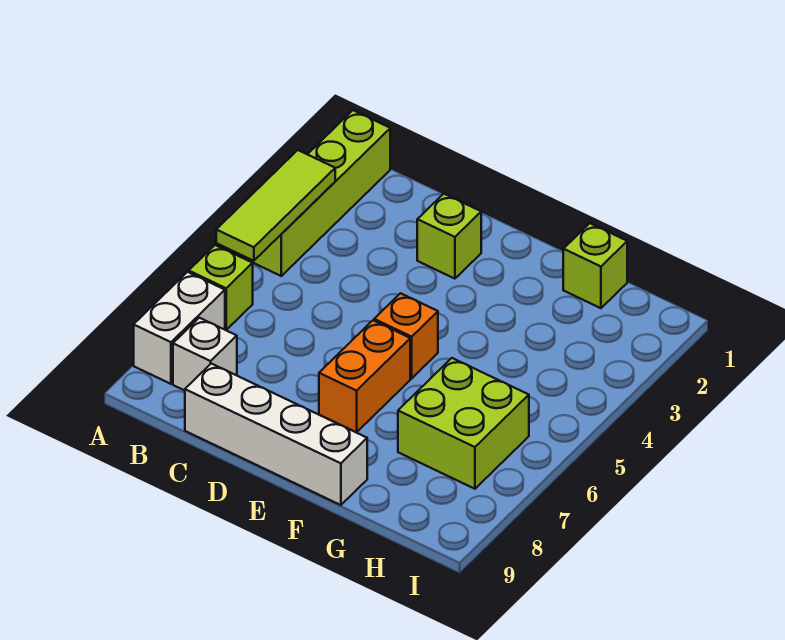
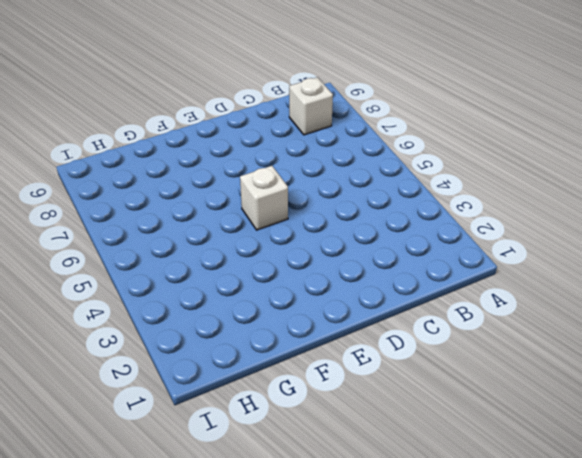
white 1x1 brick [240,166,288,230] -> orange 1x1 brick [374,293,438,378]
none -> lime 1x4 brick [244,110,390,276]
none -> lime 1x1 brick [189,245,253,330]

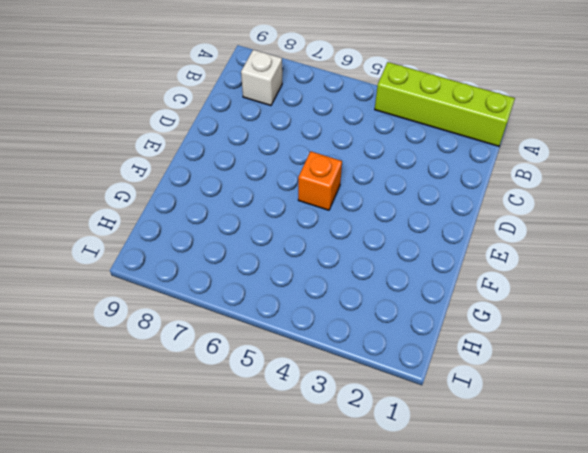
none -> lime 1x1 brick [189,245,253,330]
none -> white 1x2 brick [134,272,225,384]

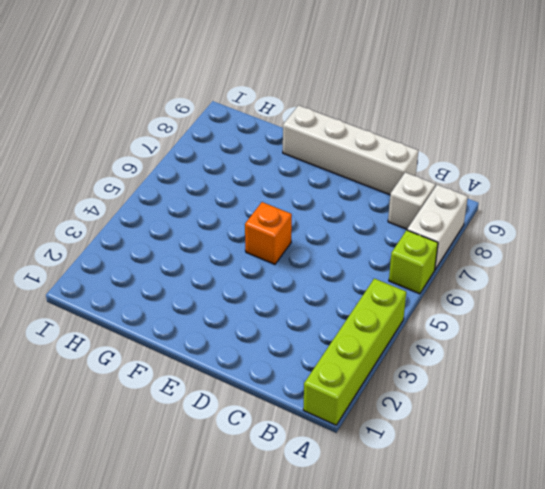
none -> lime 1x1 brick [417,194,481,279]
none -> orange 1x2 brick [319,320,410,432]

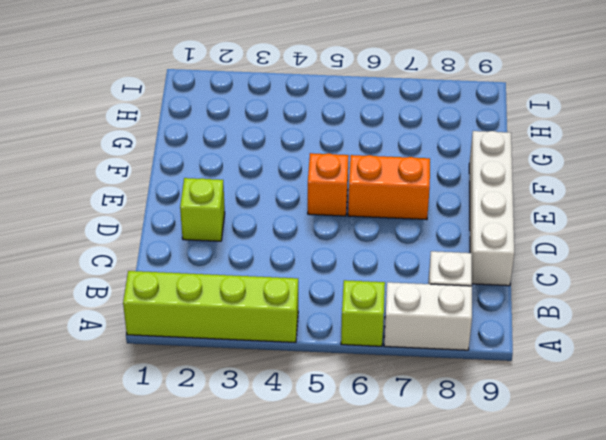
none -> lime 1x1 brick [563,223,627,308]
none -> lime 2x2 brick [398,358,529,489]

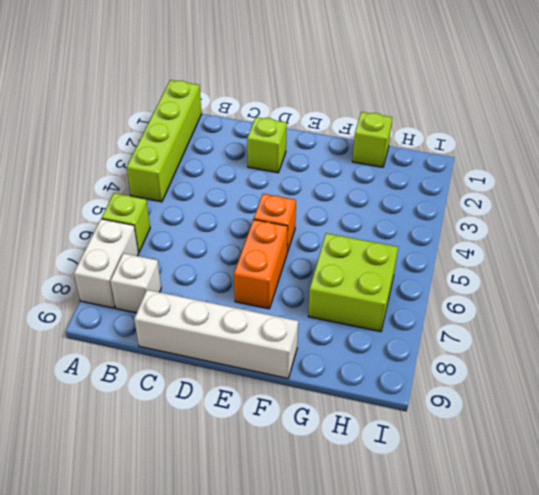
none -> lime 1x3 tile [216,150,335,261]

